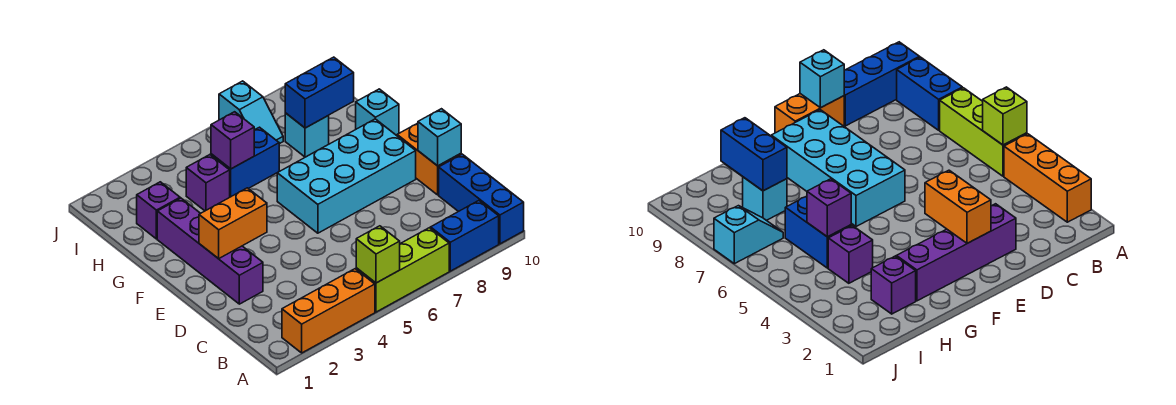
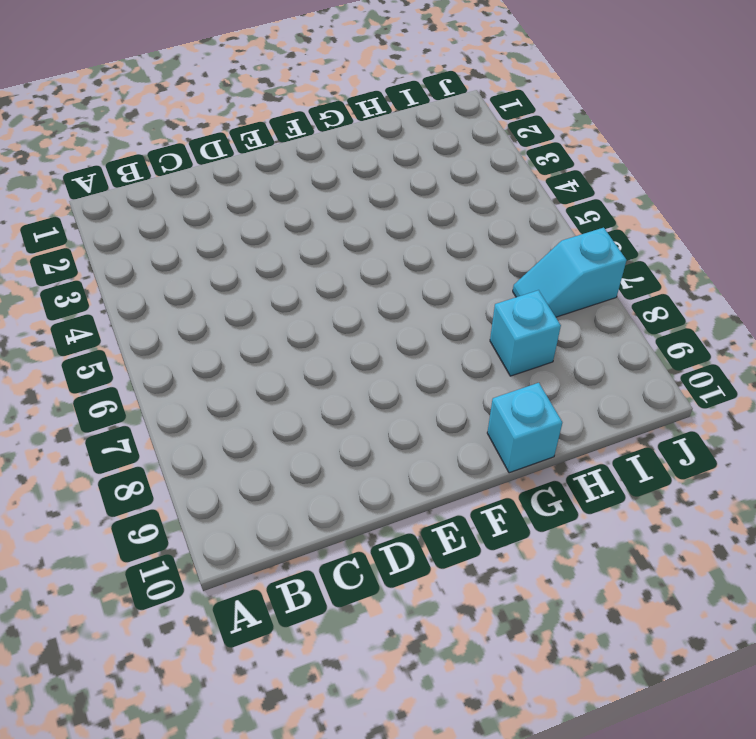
none -> orange 1x3 brick [282,269,375,353]
none -> lime 1x3 brick [356,228,449,312]
none -> blue 1x2 brick [431,201,499,271]

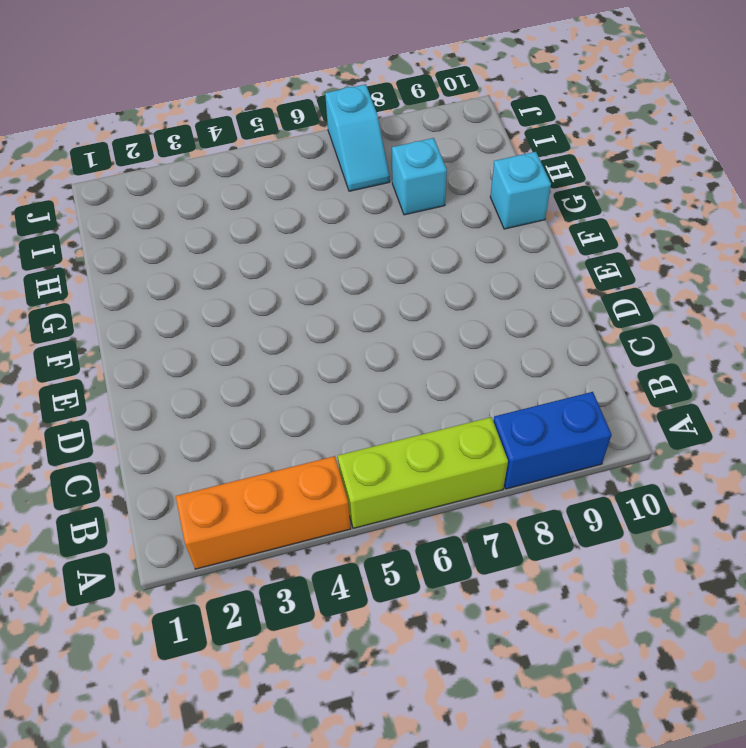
none -> blue 1x3 brick [439,154,524,244]
none -> purple 1x4 brick [157,198,263,304]
none -> orange 1x2 brick [397,123,461,195]

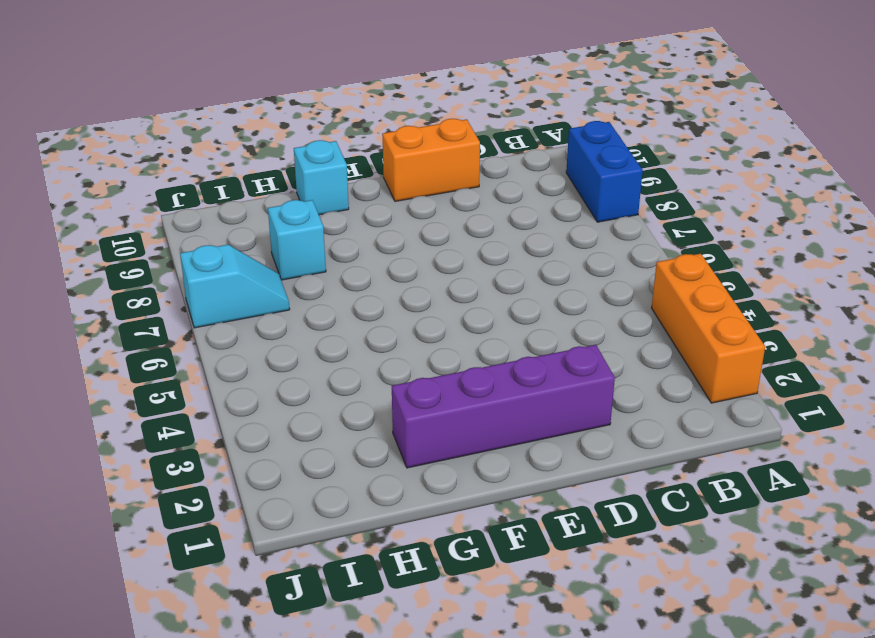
none -> lime 1x3 brick [356,228,449,312]
none -> blue 1x3 brick [439,154,524,244]
none -> cyan 2x4 brick [277,119,416,233]

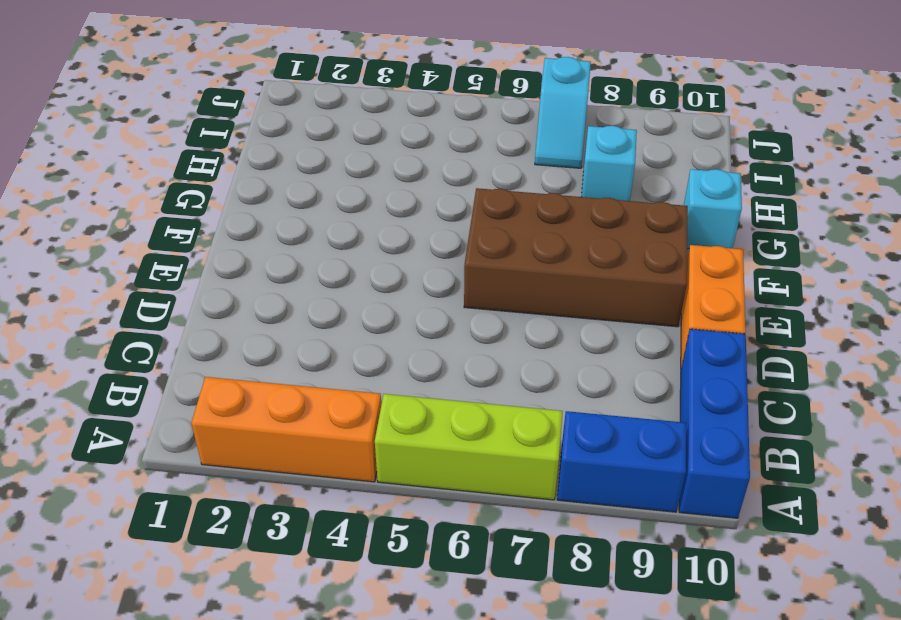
brown 2x4 brick [464,188,688,327] -> cyan 2x4 brick [277,119,416,233]
none -> purple 1x4 brick [157,198,263,304]
none -> purple 1x1 brick [137,182,180,239]
none -> purple 1x1 brick [186,155,230,211]

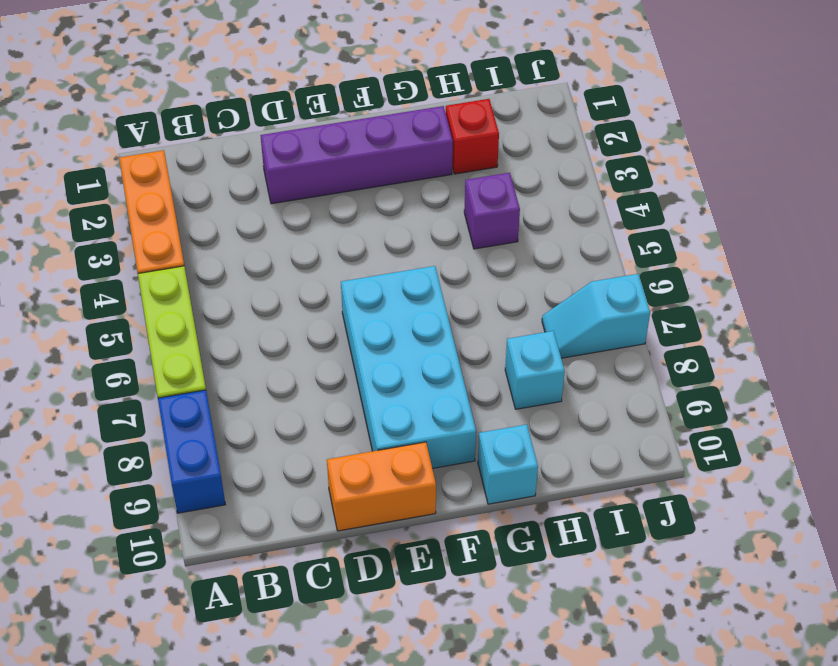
red 1x1 brick [446,99,499,174] -> purple 1x1 brick [137,182,180,239]
none -> blue 1x3 brick [439,154,524,244]
none -> blue 1x2 brick [211,127,279,197]
none -> lime 1x1 brick [356,226,400,283]

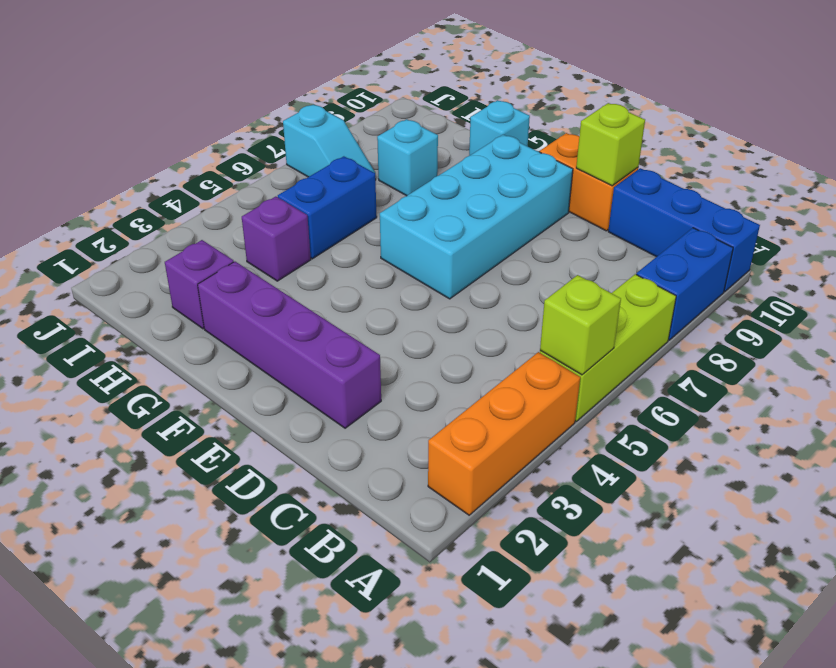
lime 1x1 brick [576,103,645,186] -> cyan 1x1 brick [418,109,461,166]
none -> orange 1x2 brick [199,188,267,259]
none -> purple 1x1 brick [211,112,254,169]
none -> blue 1x2 brick [285,57,354,128]

